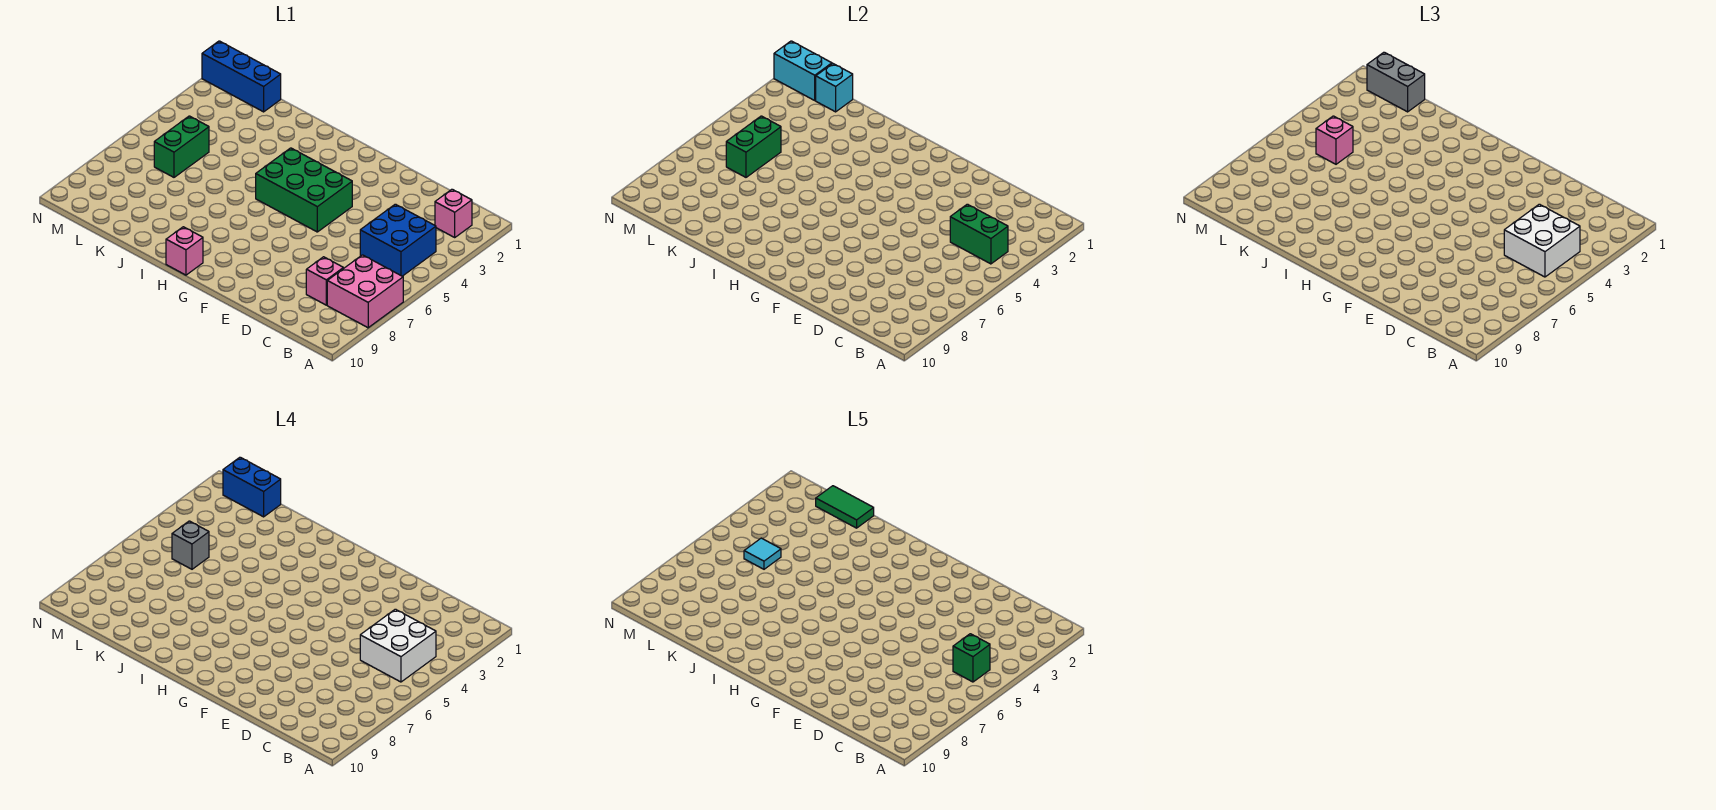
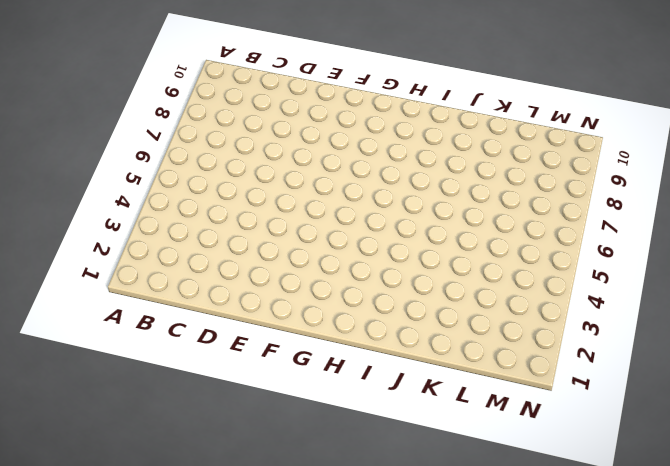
none -> pink 2x2 brick [327,255,403,328]
none -> pink 1x1 brick [435,189,472,237]
none -> blue 2x2 brick [360,204,436,276]

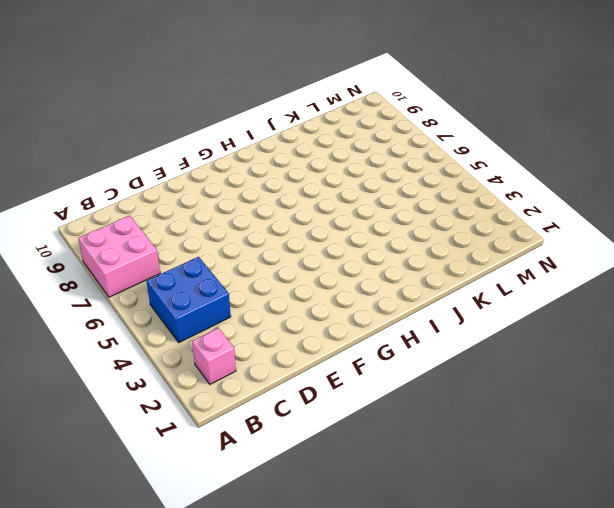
none -> pink 1x1 brick [306,257,343,305]
none -> green 2x3 brick [256,148,352,232]
none -> pink 1x1 brick [166,227,203,275]

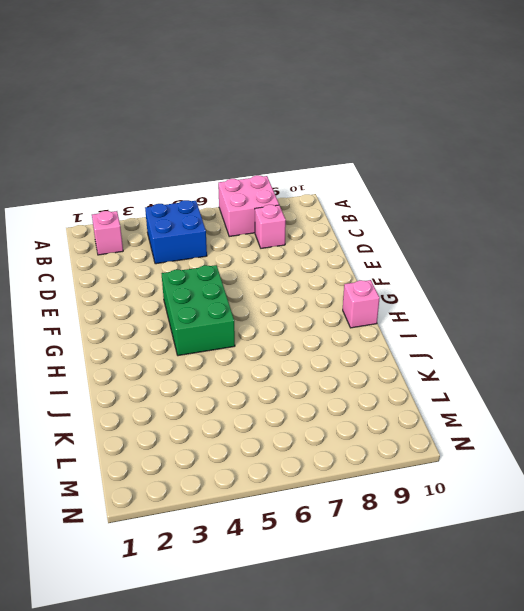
none -> blue 1x3 brick [202,41,281,112]
none -> green 1x2 brick [154,116,209,177]
none -> green 1x2 brick [950,204,1008,264]

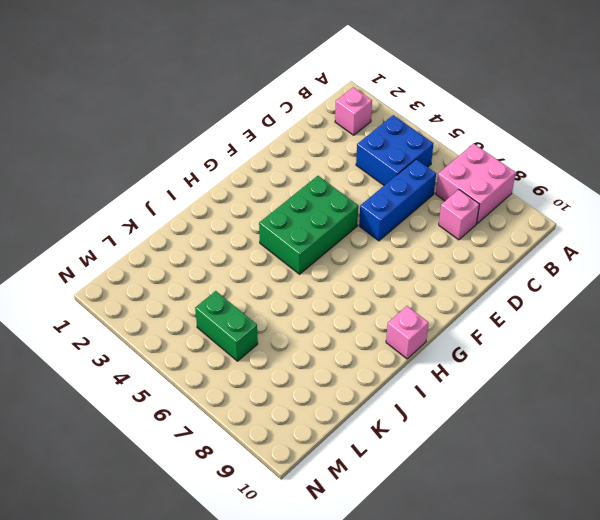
blue 1x3 brick [359,159,436,241] -> blue 1x3 brick moved to [202,41,281,112]
none -> green 1x2 brick [950,204,1008,264]
none -> cyan 1x1 brick [816,64,853,112]
none -> green 1x2 brick [726,116,781,177]

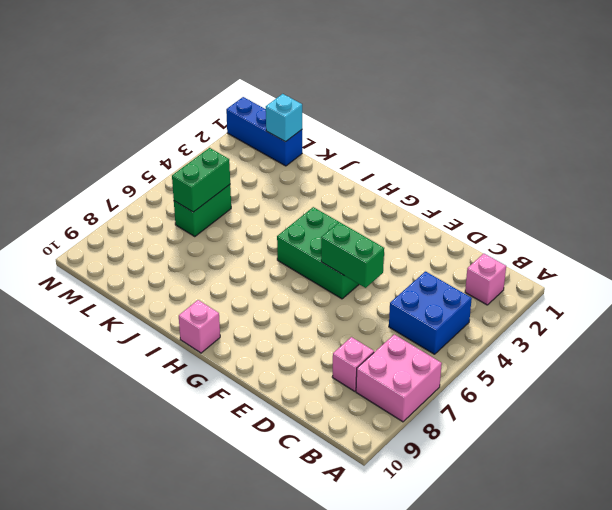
green 1x2 brick [321,222,384,288] -> green 1x2 brick moved to [950,204,1008,264]
none -> cyan 1x2 brick [774,41,832,100]
none -> white 2x2 brick [1504,204,1580,277]
none -> grey 1x2 brick [1367,52,1425,112]

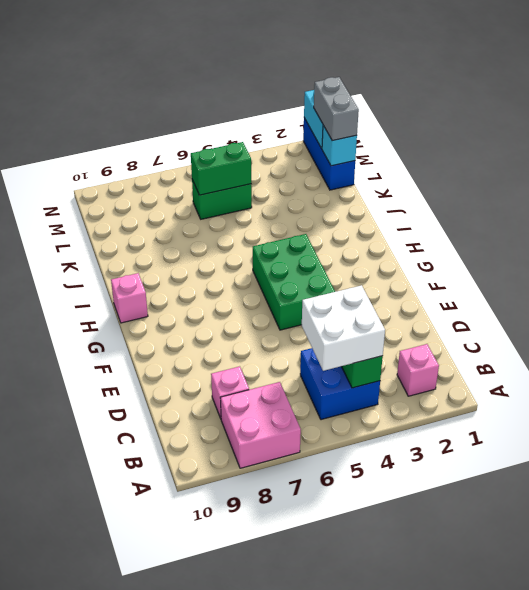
none -> pink 1x1 brick [1316,116,1353,164]
none -> white 2x2 brick [360,609,436,682]
none -> blue 1x2 brick [223,457,281,517]

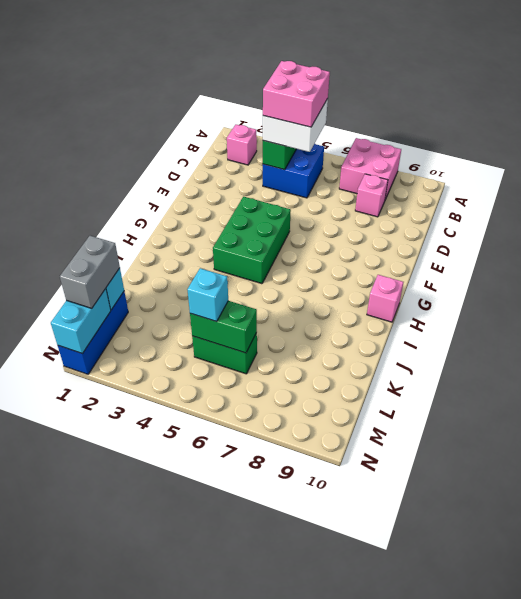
pink 2x2 brick [263,61,330,127] -> white 2x2 brick [360,609,436,682]
cyan 1x1 brick [187,268,228,321] -> pink 1x1 brick [1316,116,1353,164]
none -> blue 1x2 brick [223,457,281,517]
none -> grey 1x1 brick [172,521,209,569]
none -> green 1x1 brick [953,634,990,682]

